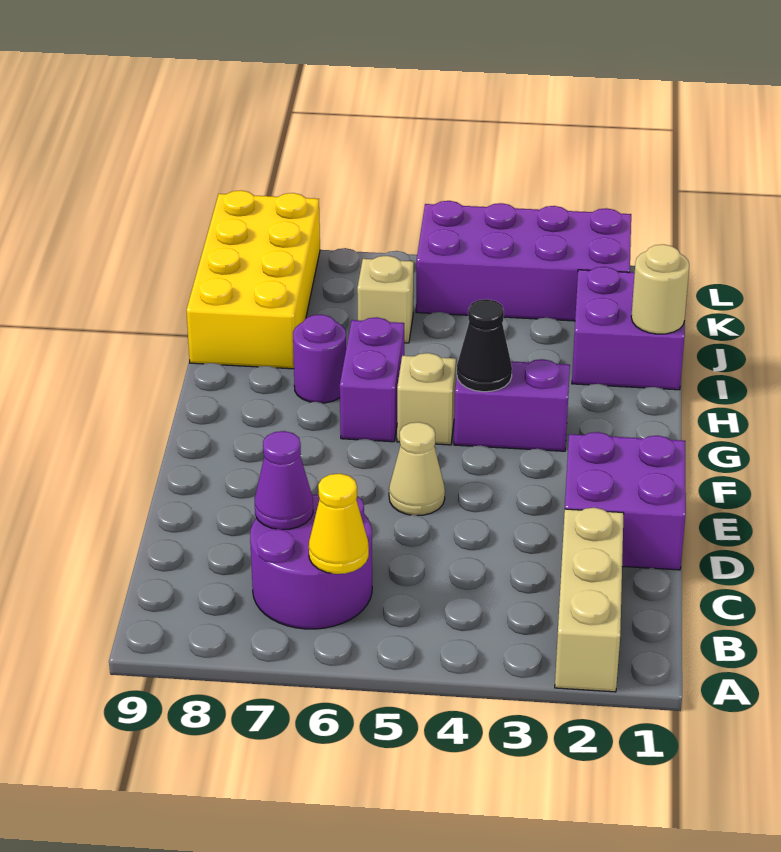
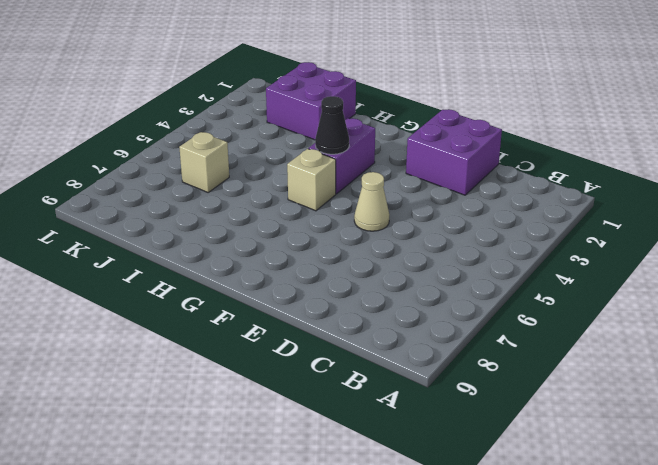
none -> tan 1x3 brick [555,508,624,692]
none -> purple 2x2 round brick [250,495,372,629]
none -> purple 1x2 brick [340,317,404,442]

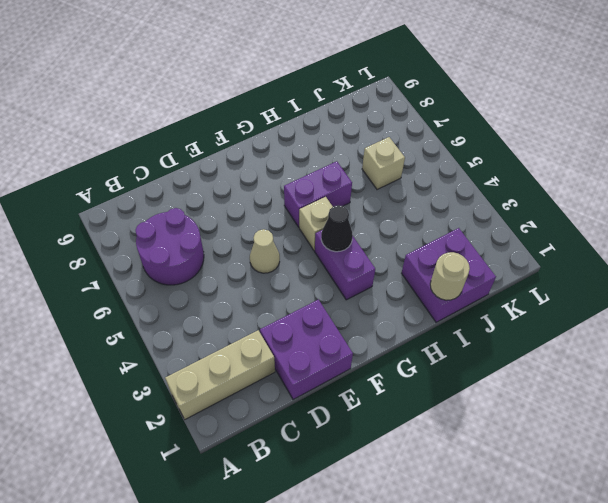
none -> purple 1x1 round brick [293,315,346,403]
none -> yellow 2x4 brick [186,190,320,369]
none -> purple 2x4 brick [416,201,631,321]

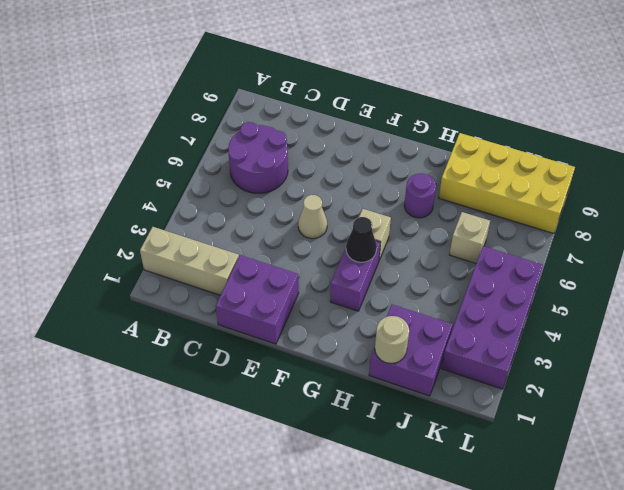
none -> purple 1x2 brick [340,317,404,442]
none -> yellow 1x1 cone [309,474,369,574]
none -> purple 1x1 cone [255,431,313,530]

